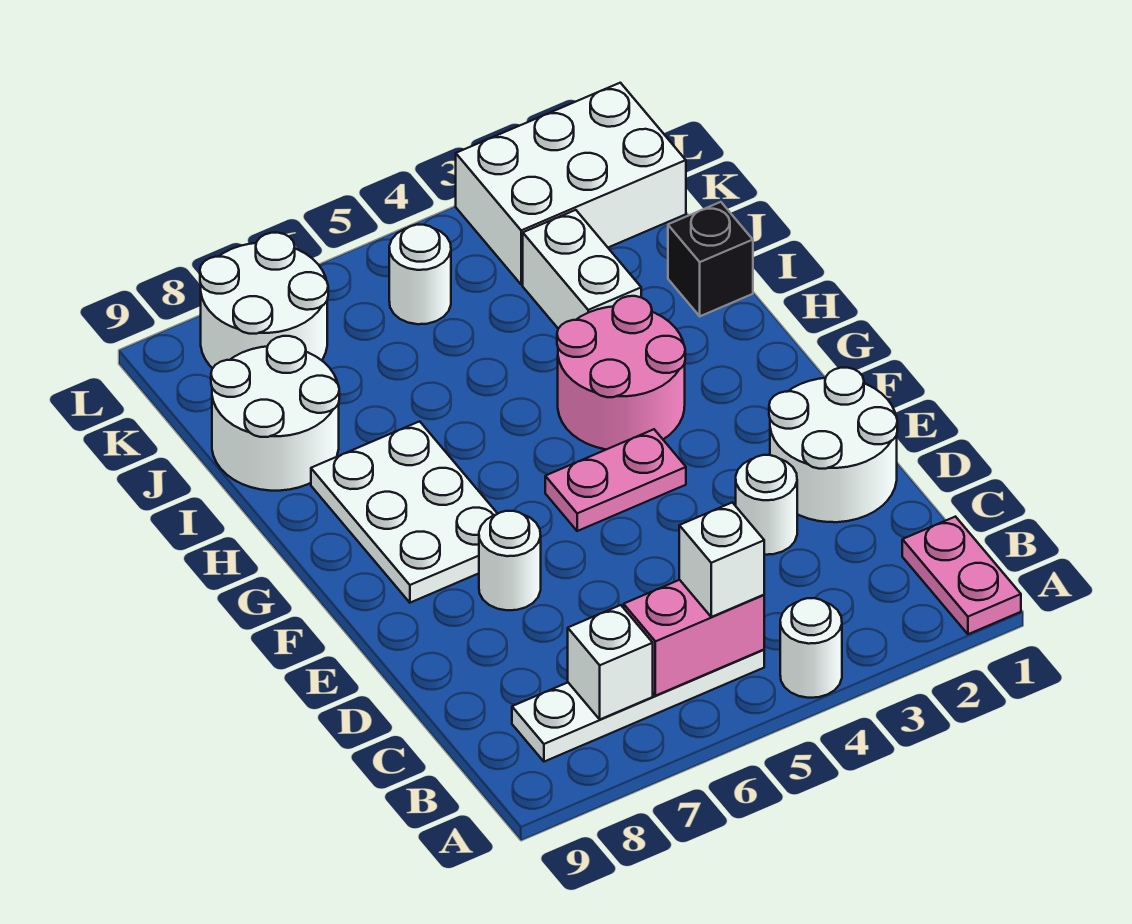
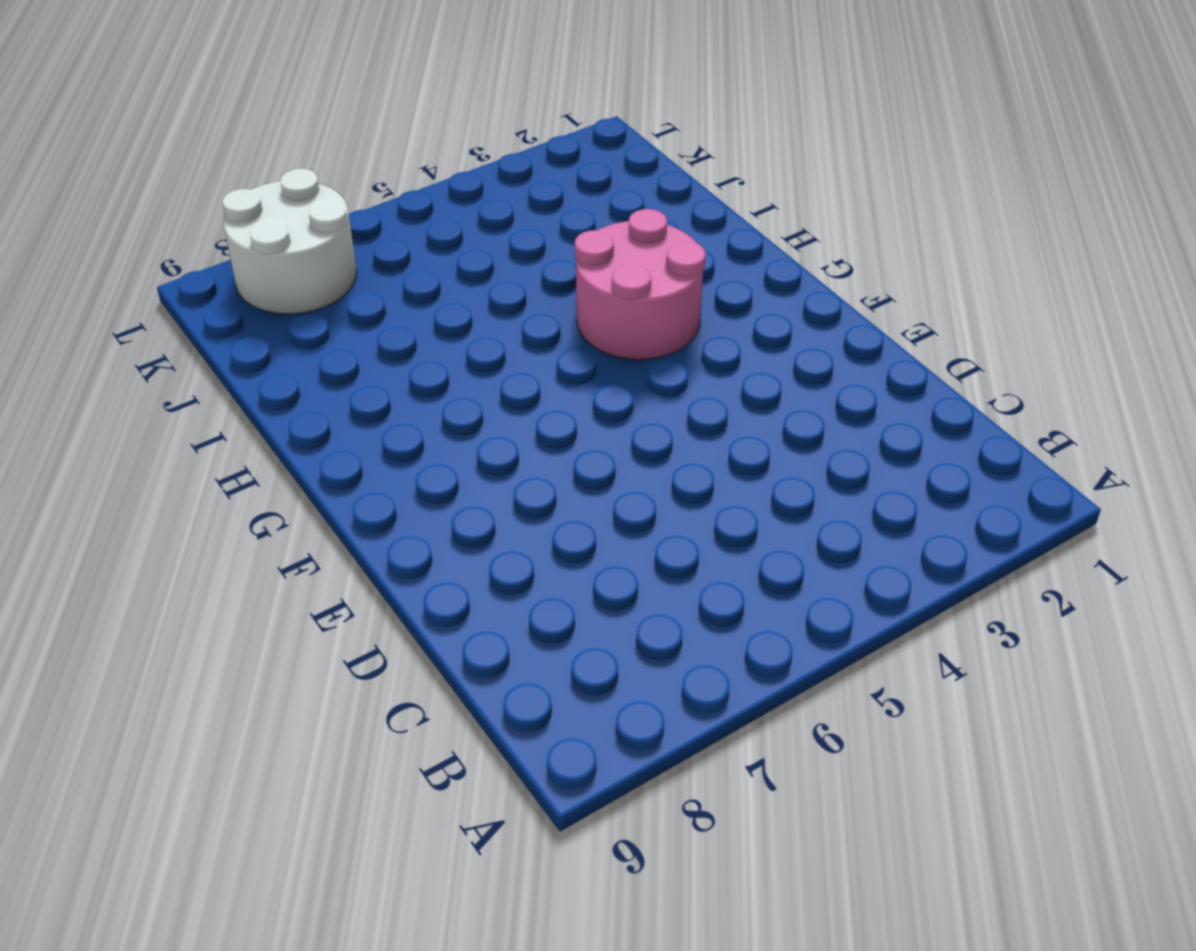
none -> pink 1x2 plate [902,517,1021,634]
none -> white 1x1 round brick [780,598,842,698]
none -> white 1x4 plate [512,650,764,762]

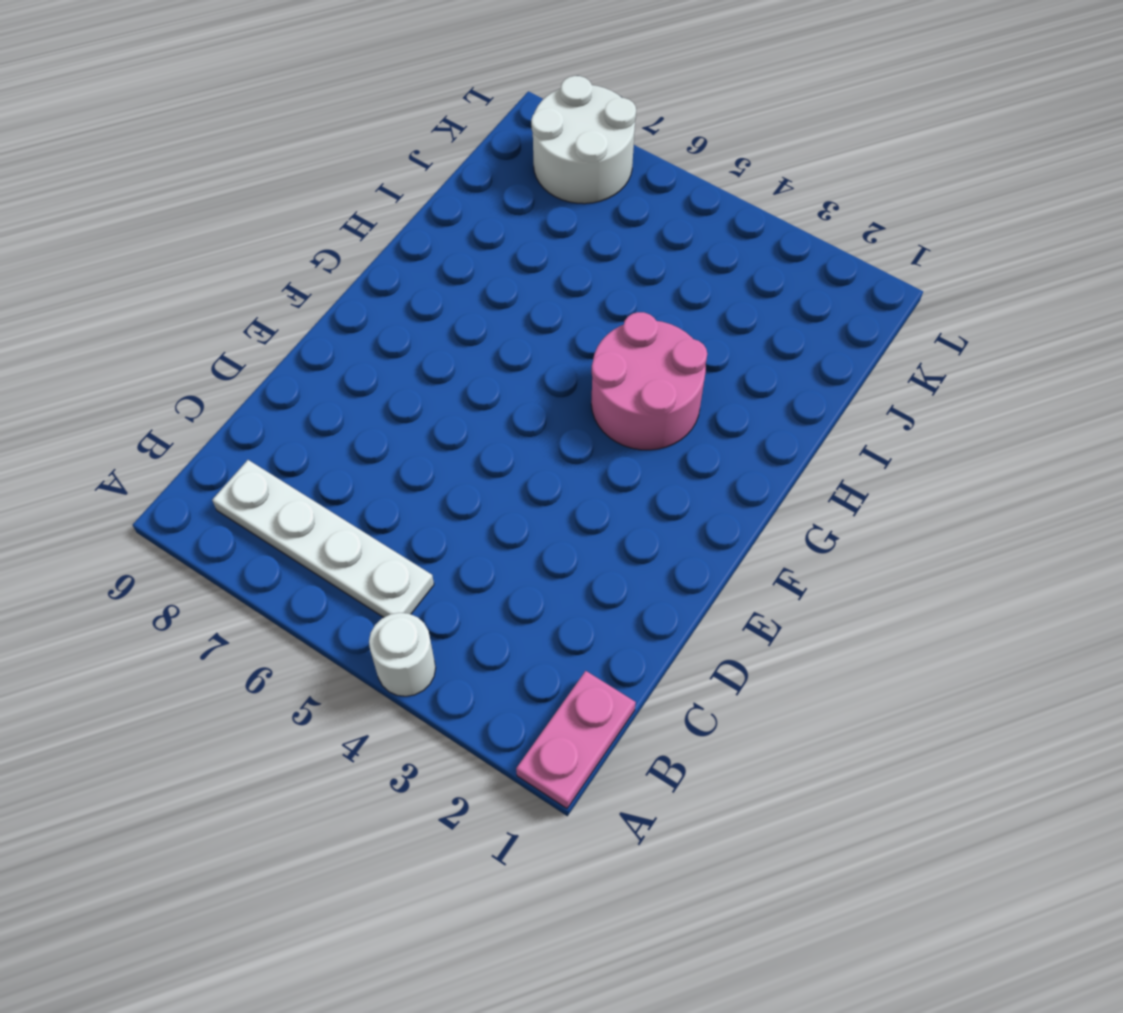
none -> white 2x2 round brick [769,368,897,522]
none -> white 1x1 round brick [736,455,797,555]
none -> white 1x1 round brick [479,511,541,610]

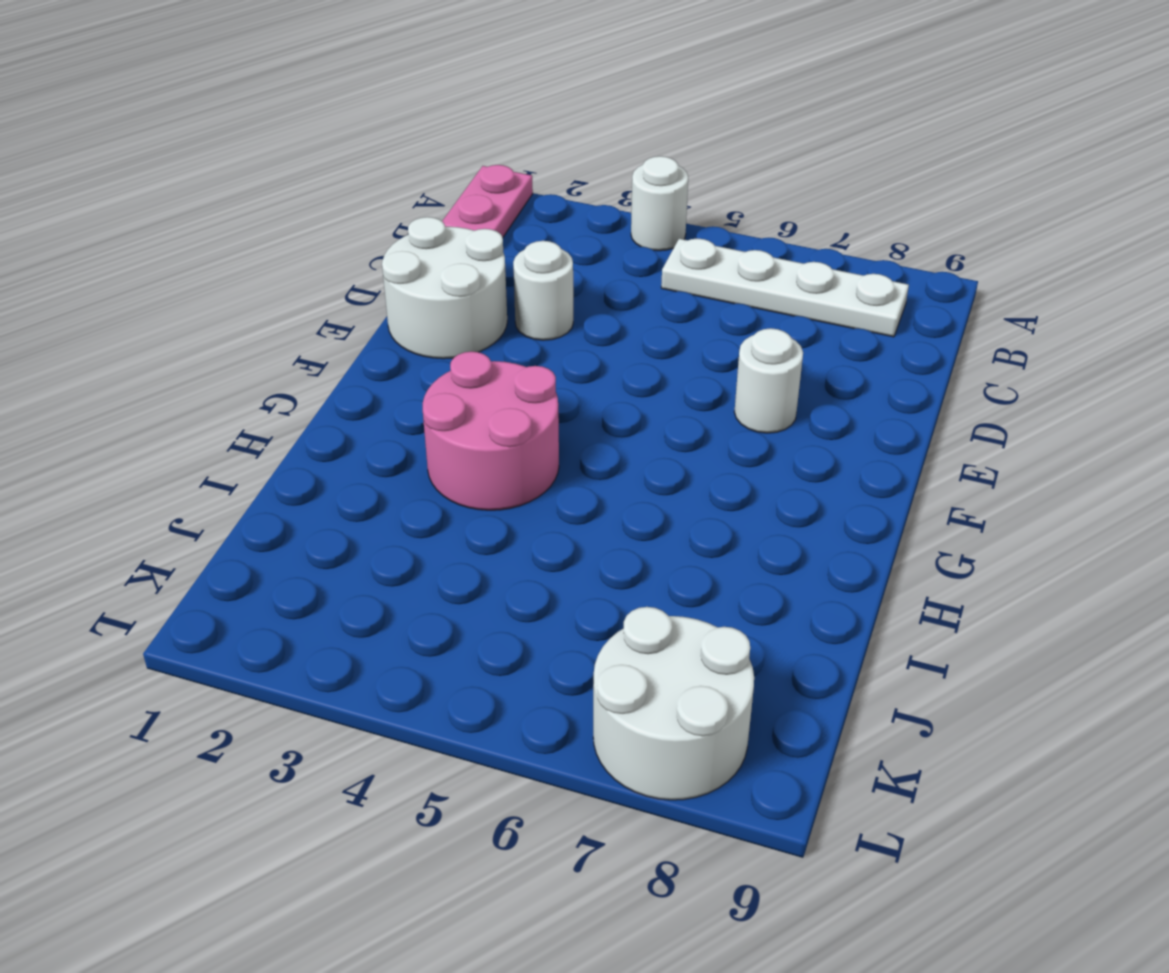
none -> pink 1x2 plate [545,429,686,531]
none -> white 2x3 plate [311,421,498,603]
none -> black 1x1 brick [668,202,753,316]

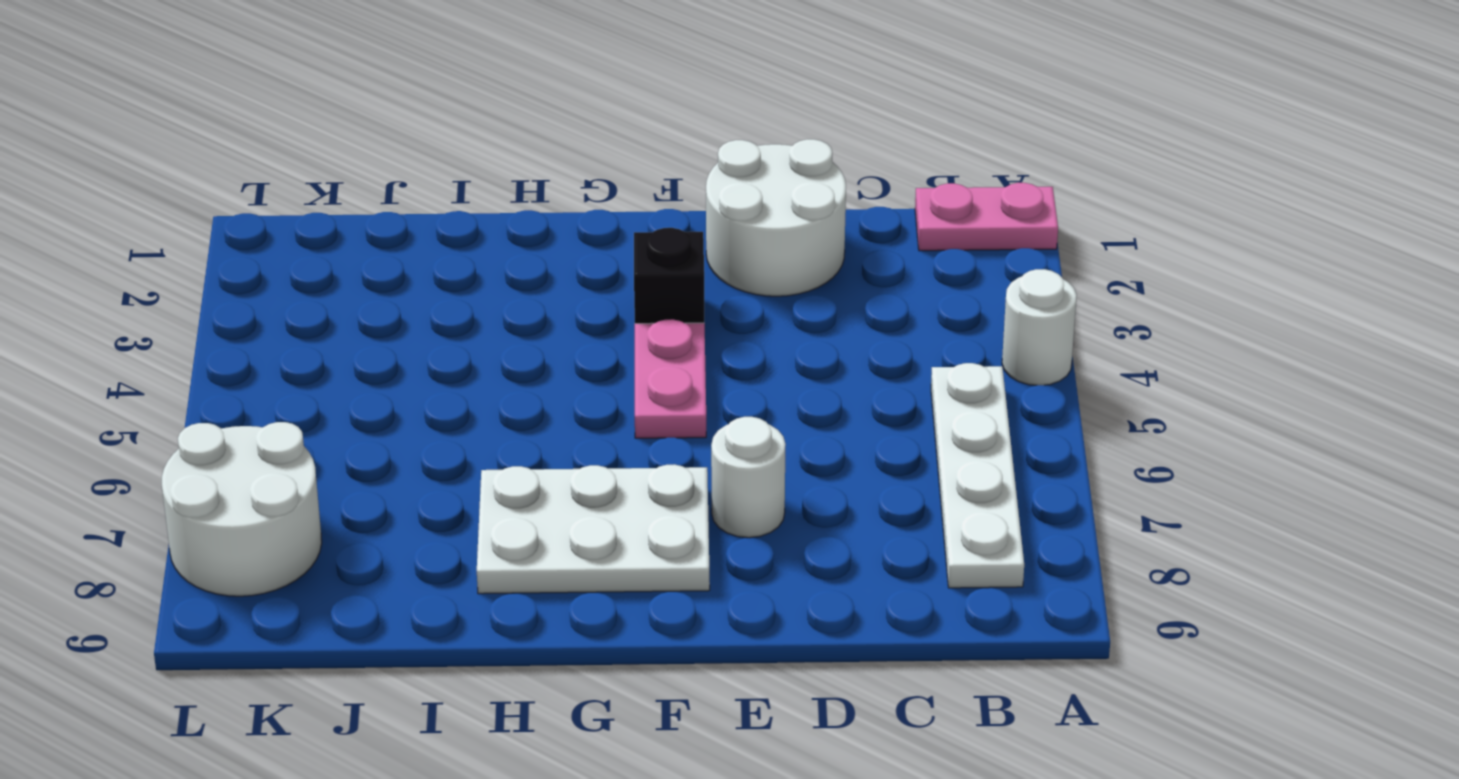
black 1x1 brick [634,228,704,324] -> black 1x1 brick moved to [668,202,753,316]
none -> white 1x1 round brick [736,455,797,555]
none -> pink 2x2 round brick [557,296,685,450]
none -> white 1x2 brick [523,210,641,329]

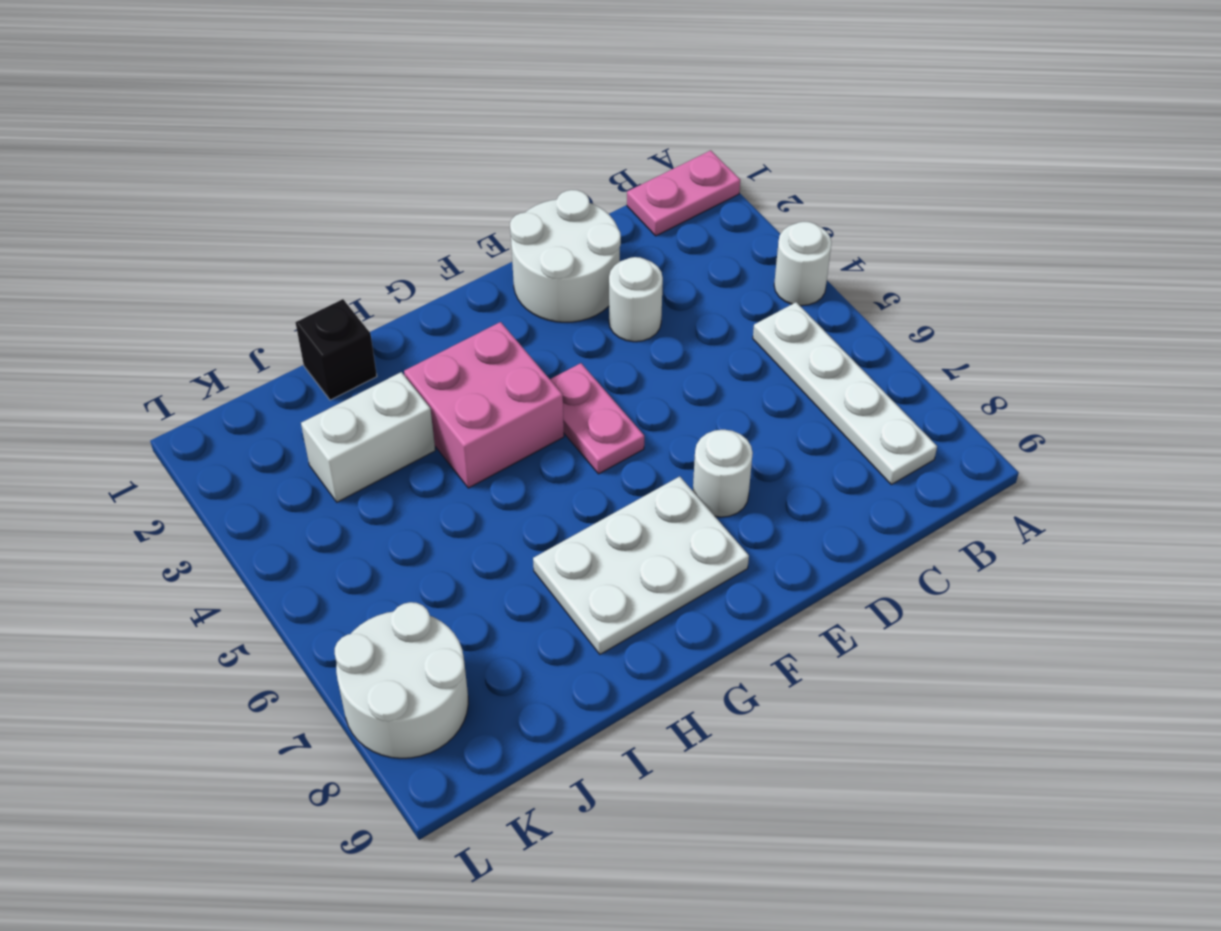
pink 2x2 brick [404,322,564,488] -> pink 2x2 round brick [557,296,685,450]
none -> white 2x2 round brick [211,336,339,491]
none -> white 2x3 brick [456,83,686,285]
none -> white 1x1 round brick [389,225,451,324]

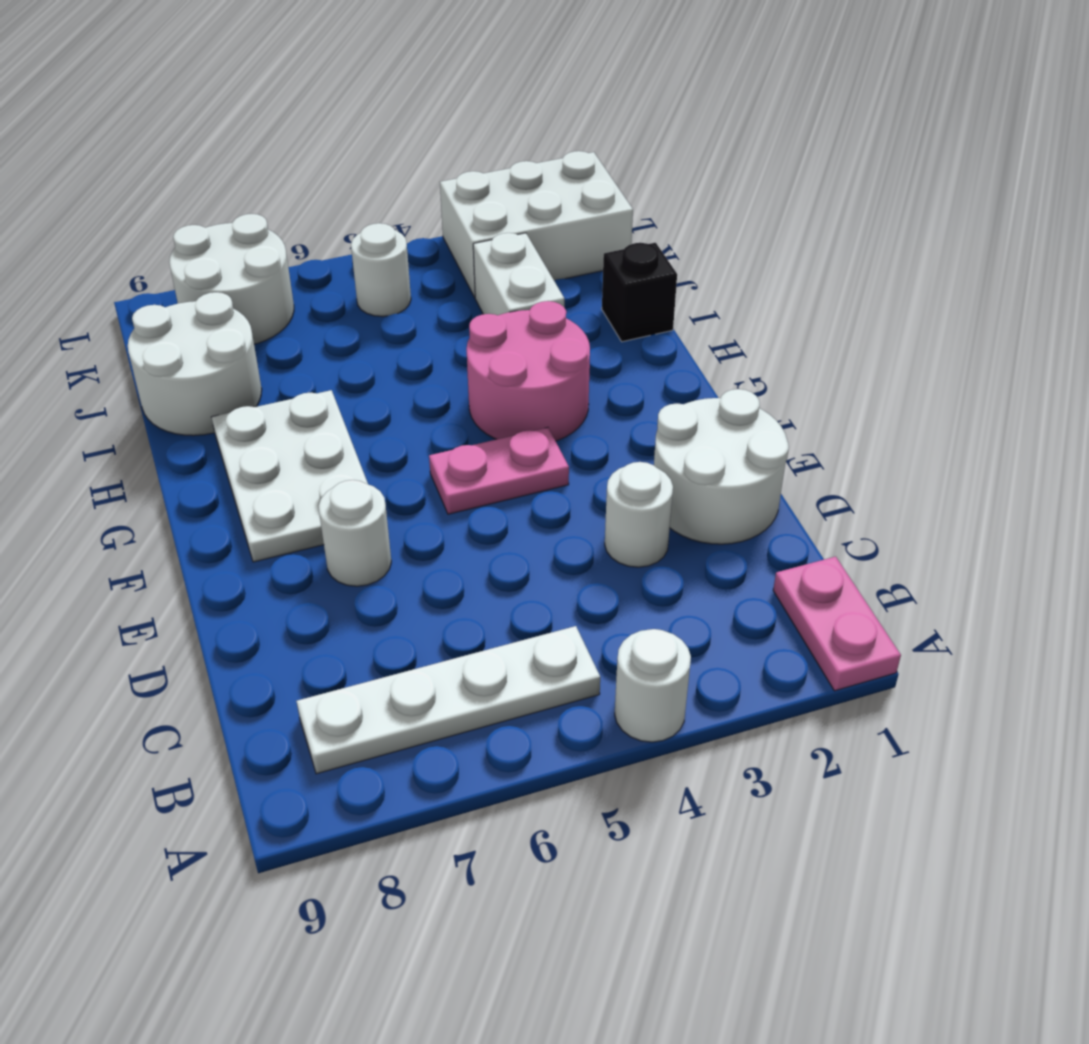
none -> pink 1x2 brick [624,580,764,696]
none -> white 1x1 brick [568,605,653,719]
none -> white 1x1 brick [679,502,764,617]

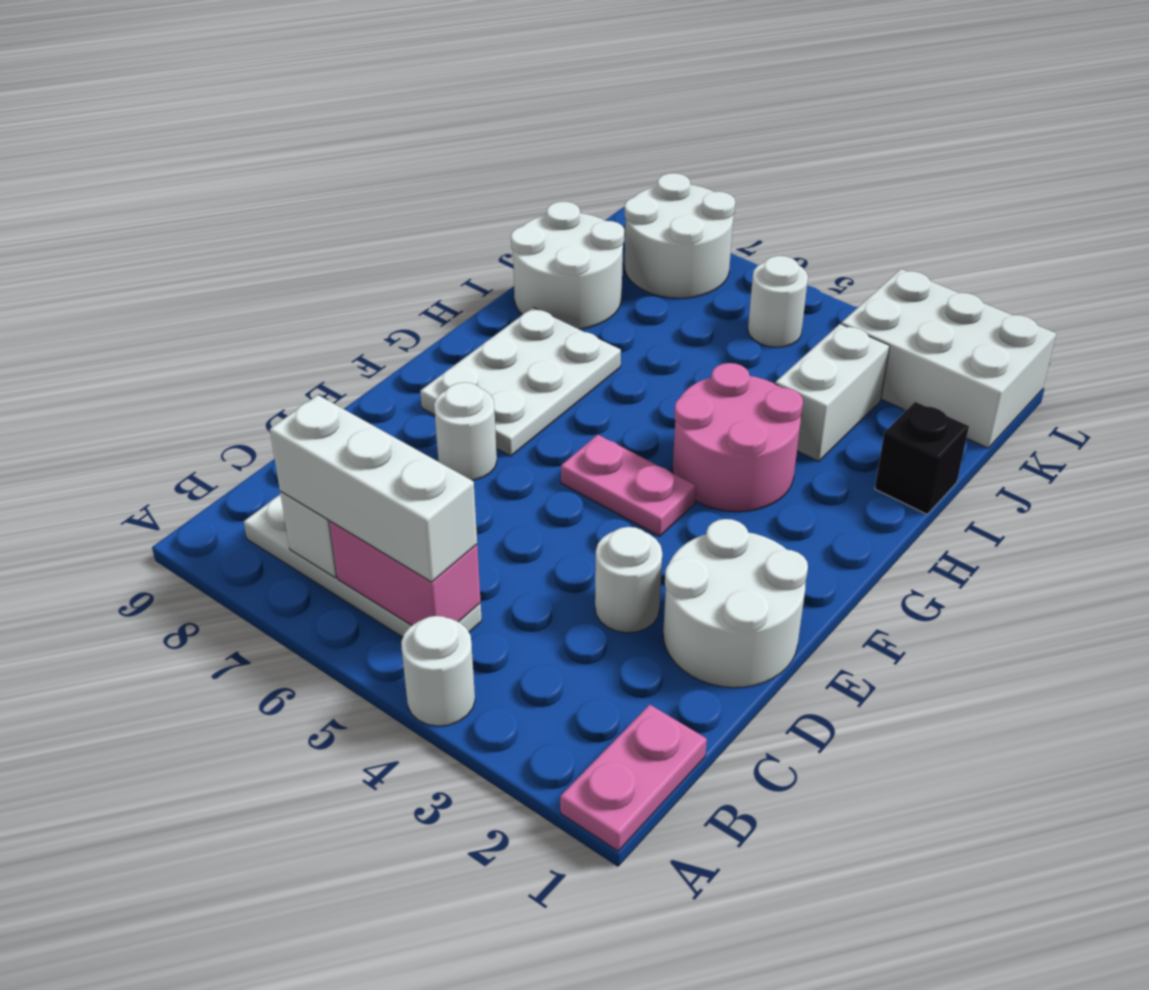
white 1x3 brick [270,395,477,582] -> white 1x1 brick [679,502,764,617]

